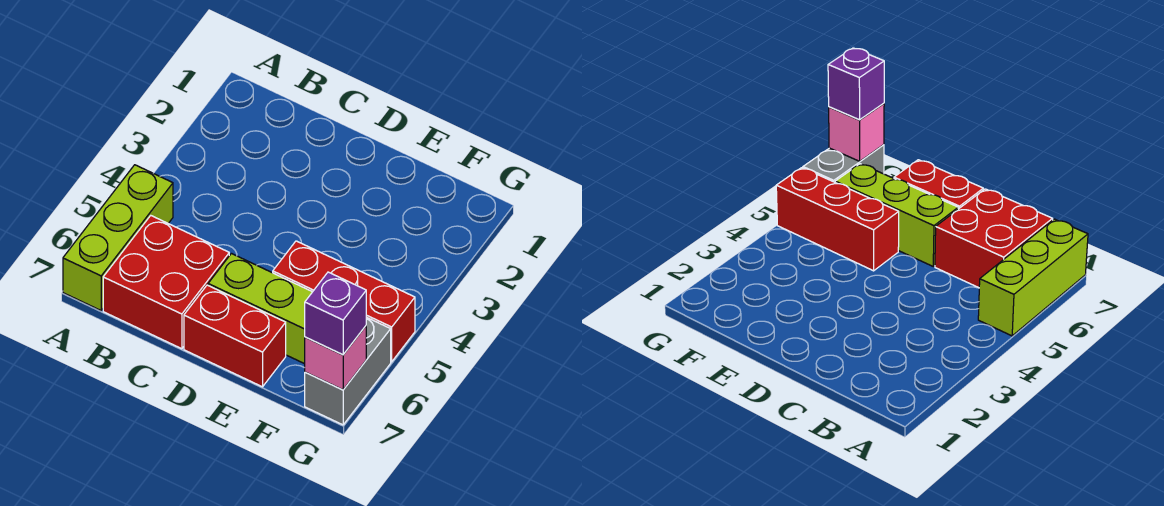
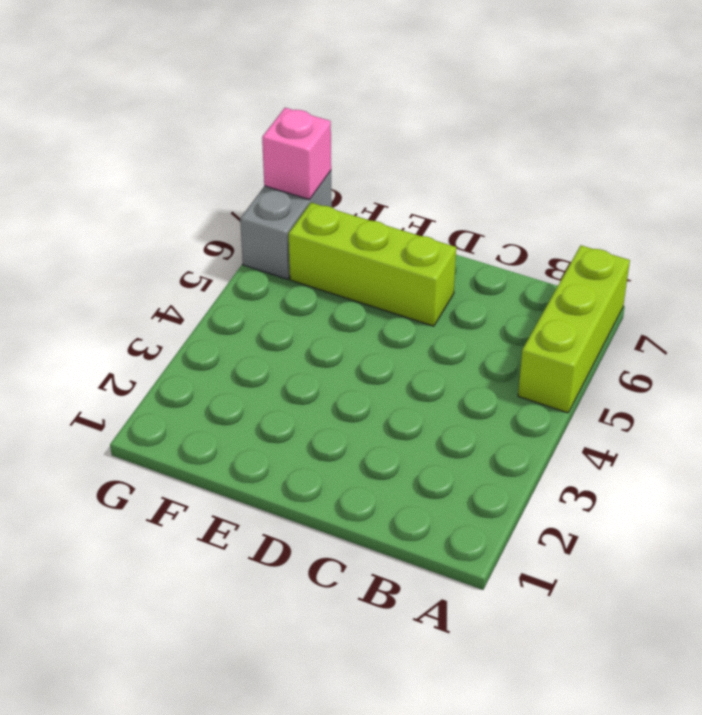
none -> red 2x2 brick [103,216,229,349]
none -> red 1x2 brick [184,285,286,387]

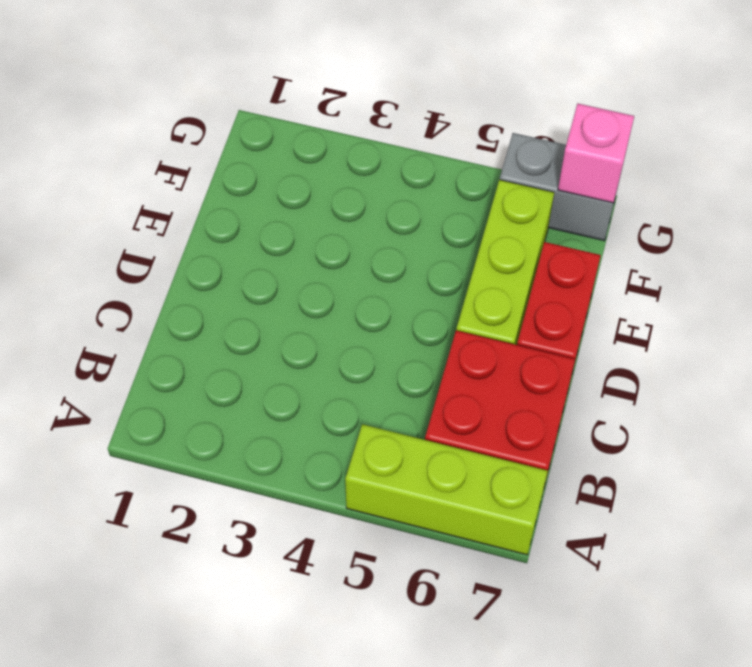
none -> red 1x3 brick [273,241,415,362]
none -> purple 1x1 brick [305,272,366,355]

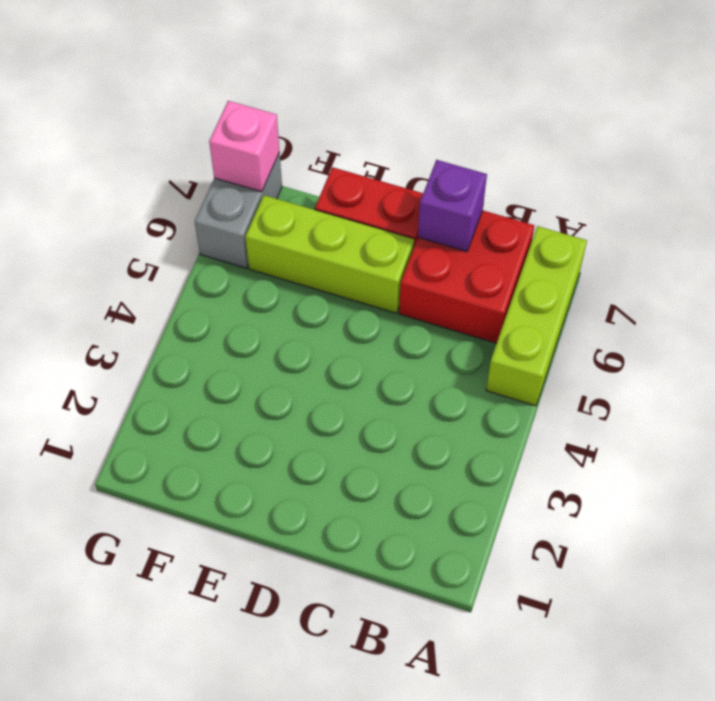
purple 1x1 brick [418,160,487,251] -> purple 1x1 brick moved to [305,272,366,355]
none -> red 1x3 brick [273,241,415,362]

